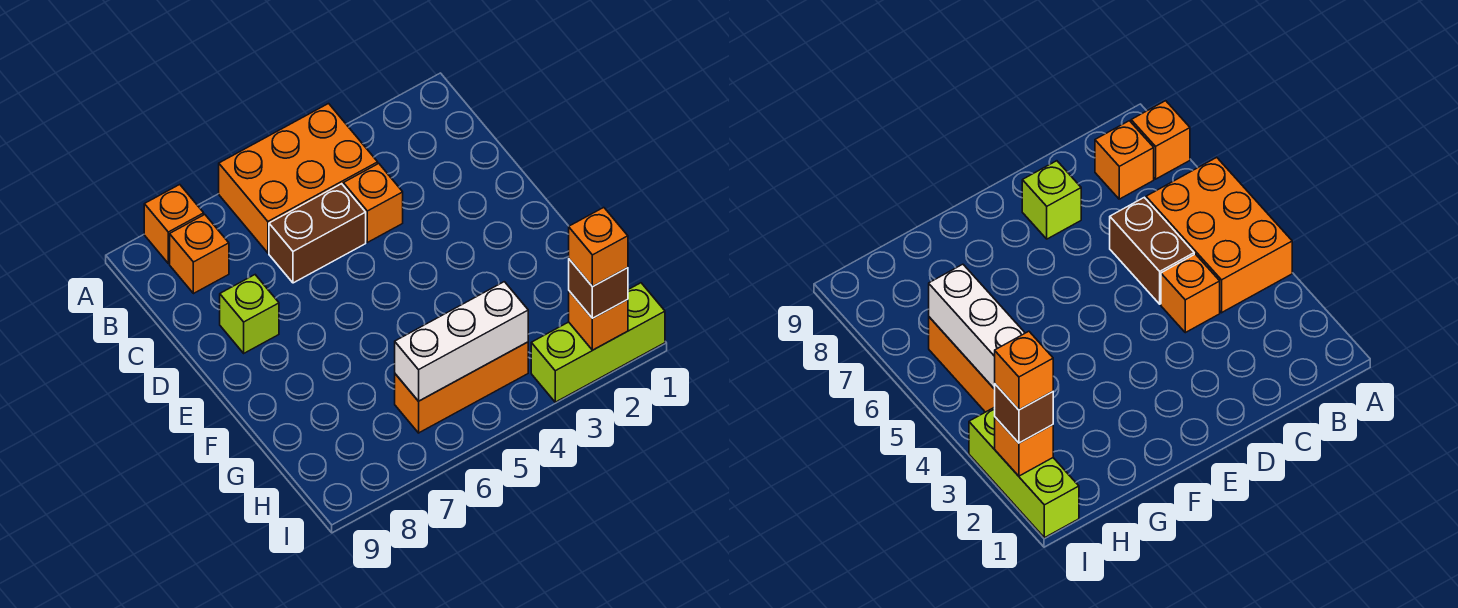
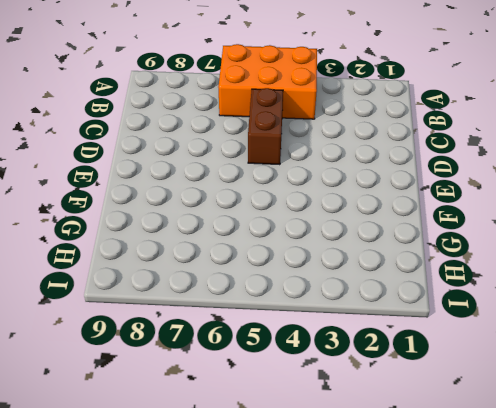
brown 1x2 brick [248,88,283,165] -> brown 1x2 brick turned to [269,184,366,283]
none -> orange 1x1 brick [144,185,204,263]
none -> orange 1x1 brick [170,215,229,294]
none -> orange 1x1 brick [343,164,403,242]

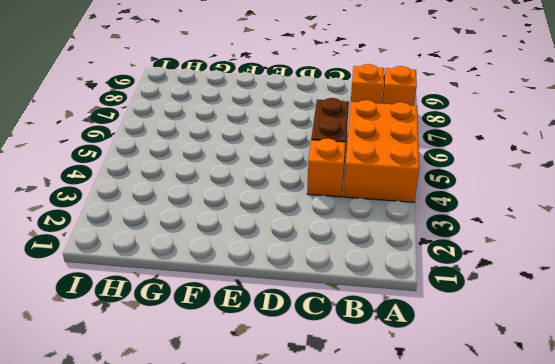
none -> lime 1x1 brick [220,275,279,353]
none -> orange 1x3 brick [395,342,528,433]
none -> lime 1x3 brick [531,283,665,402]

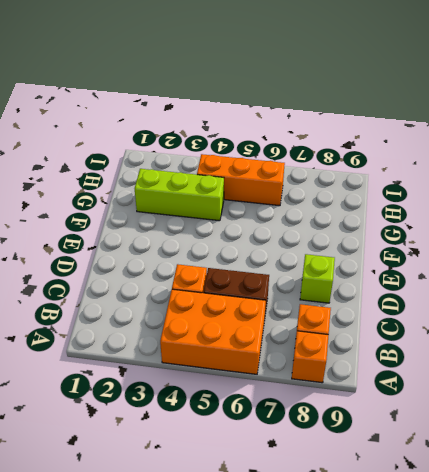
lime 1x3 brick [135,169,224,221] -> lime 1x3 brick moved to [531,283,665,402]
none -> white 1x3 brick [395,282,528,401]
none -> orange 1x1 brick [569,291,628,350]
none -> brown 1x1 brick [569,259,628,318]

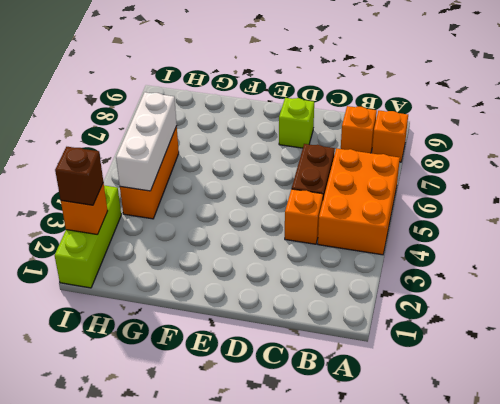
none -> orange 1x1 brick [569,208,628,287]

